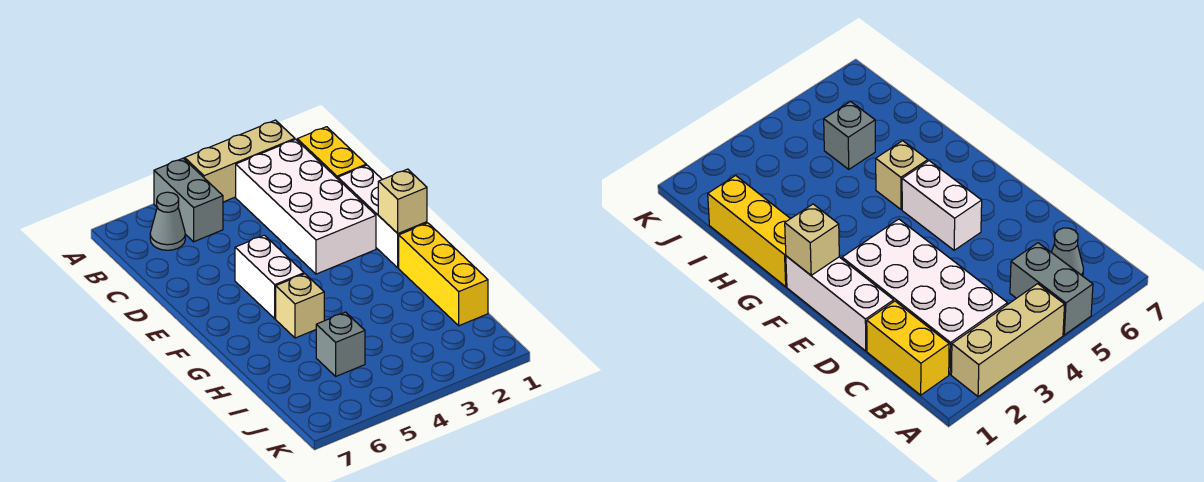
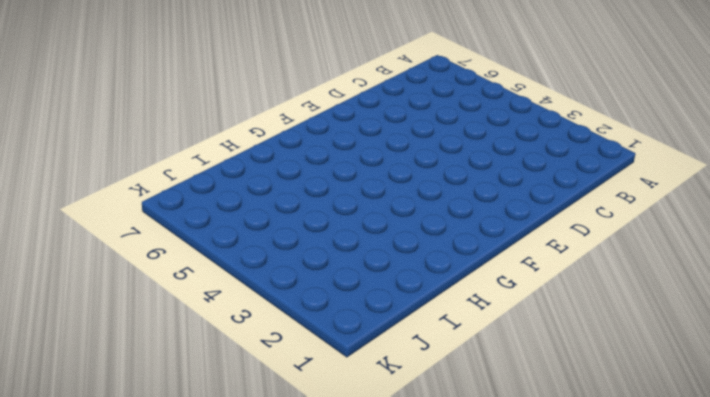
none -> tan 1x3 brick [185,120,295,202]
none -> grey 1x2 brick [154,158,223,242]

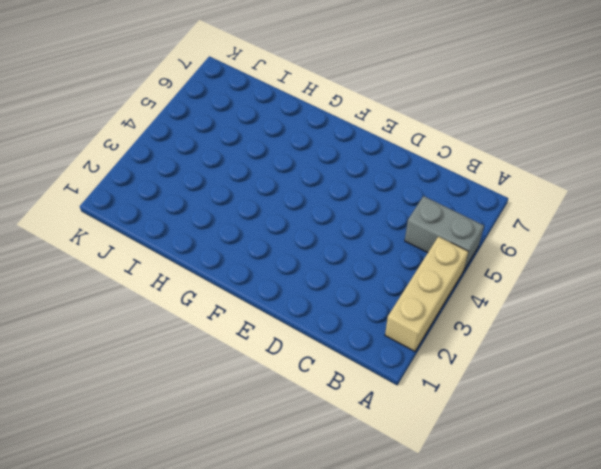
none -> yellow 1x2 brick [297,127,366,179]
none -> white 2x4 brick [236,139,376,274]

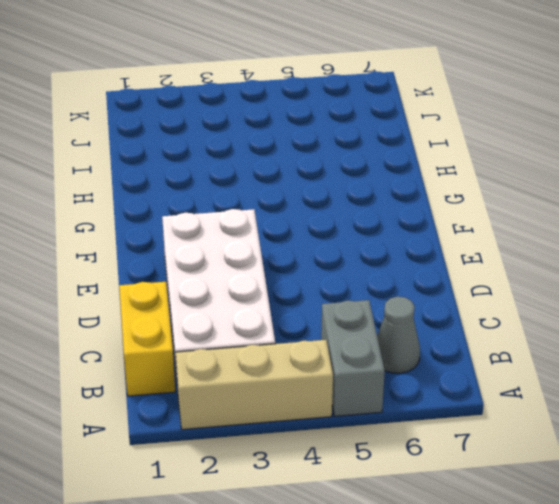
none -> white 1x3 brick [338,165,427,268]
none -> white 1x2 brick [235,235,304,319]

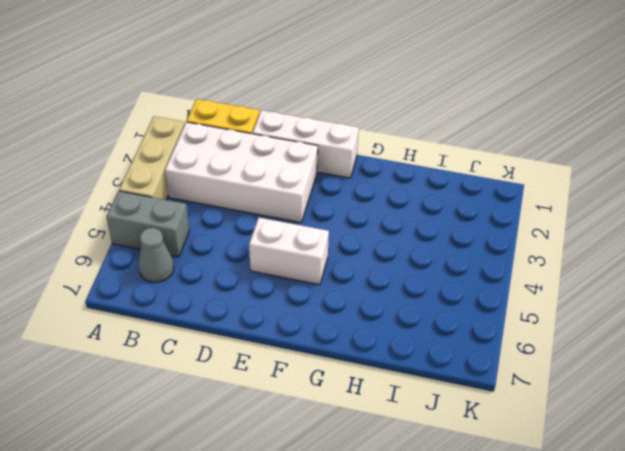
none -> yellow 1x3 brick [399,223,488,326]
none -> tan 1x1 brick [276,274,324,338]

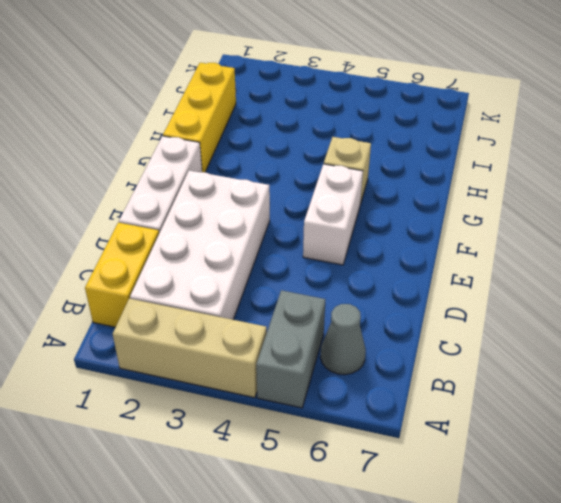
none -> grey 1x1 brick [316,312,365,376]
none -> tan 1x1 brick [378,169,427,234]

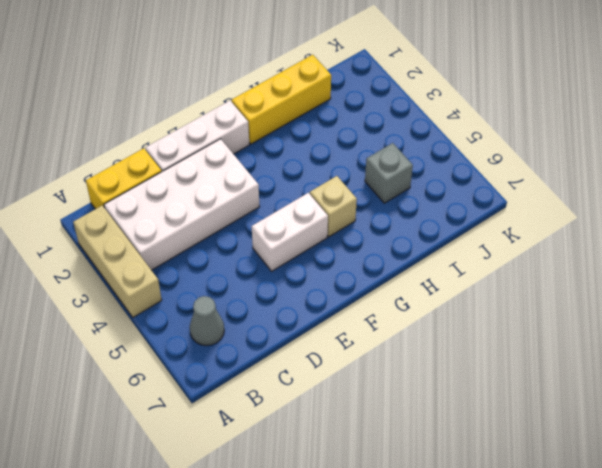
none -> grey 1x2 brick [154,158,223,242]
none -> tan 1x1 brick [378,169,427,234]

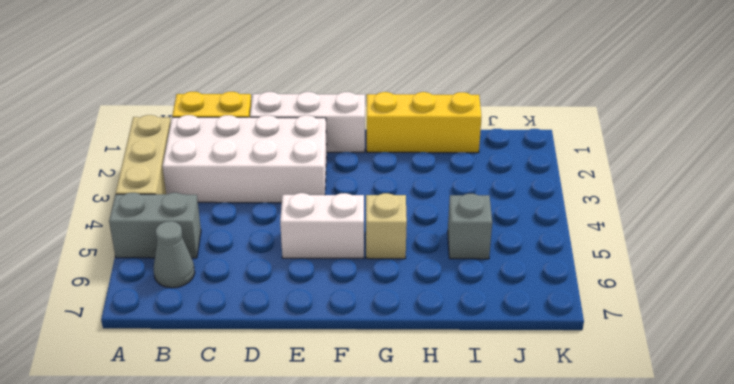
none -> tan 1x1 brick [378,169,427,234]

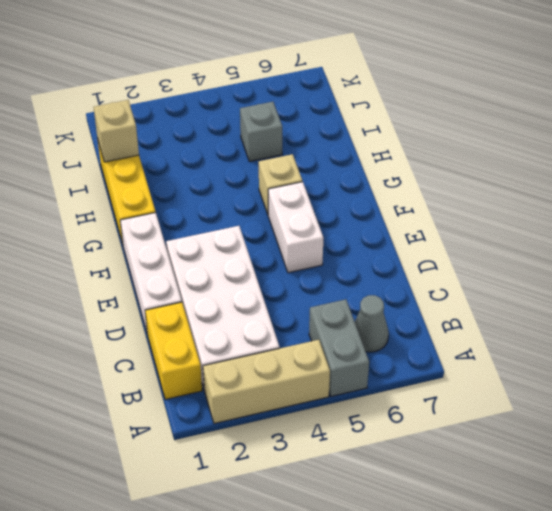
tan 1x1 brick [94,100,139,162] -> tan 1x1 brick moved to [378,169,427,234]

